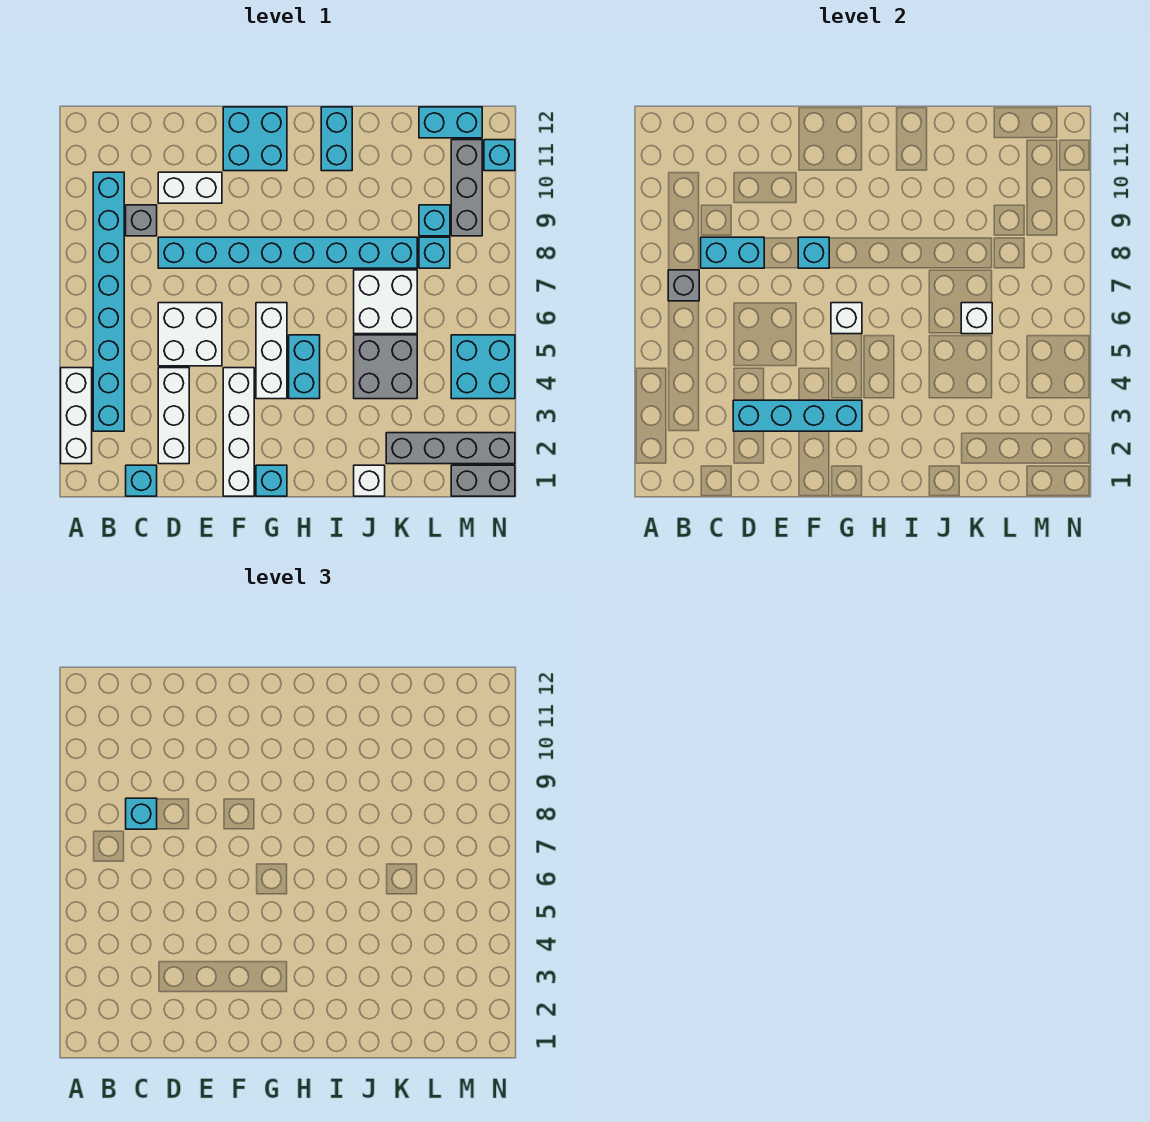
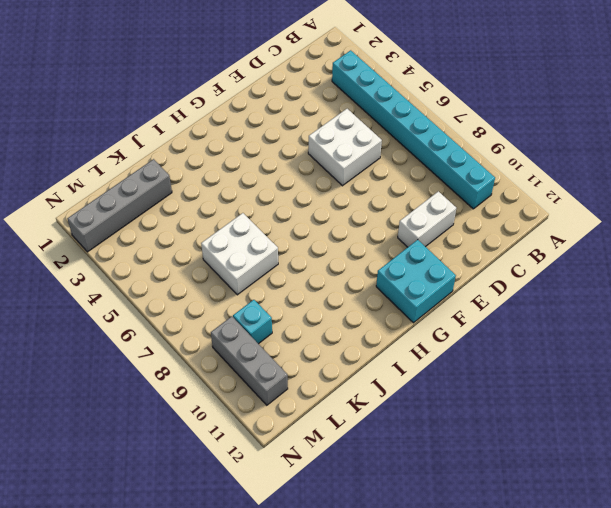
none -> white 1x3 brick [61,368,92,464]
none -> cyan 1x1 brick [126,465,157,496]
none -> grey 1x1 brick [126,205,157,236]
none -> white 1x3 brick [158,368,189,464]

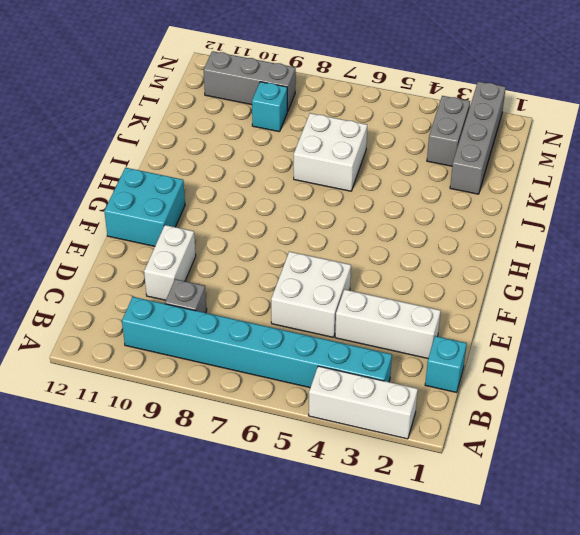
grey 1x2 brick [427,96,470,166] -> grey 1x2 brick moved to [451,465,515,496]
none -> cyan 1x8 brick [158,237,417,268]
none -> white 1x4 brick [223,368,254,496]
none -> cyan 1x1 brick [256,465,287,496]
none -> white 1x3 brick [256,303,287,399]

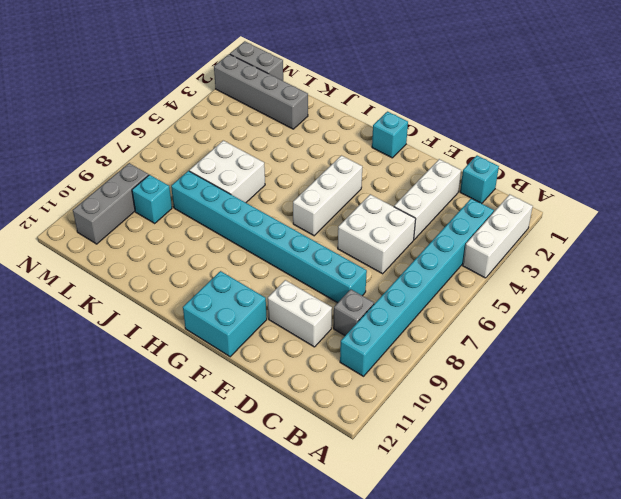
none -> white 1x4 brick [223,368,254,496]
none -> cyan 1x2 brick [289,335,320,399]
none -> cyan 1x2 brick [321,107,352,171]
none -> white 1x1 brick [354,465,385,496]

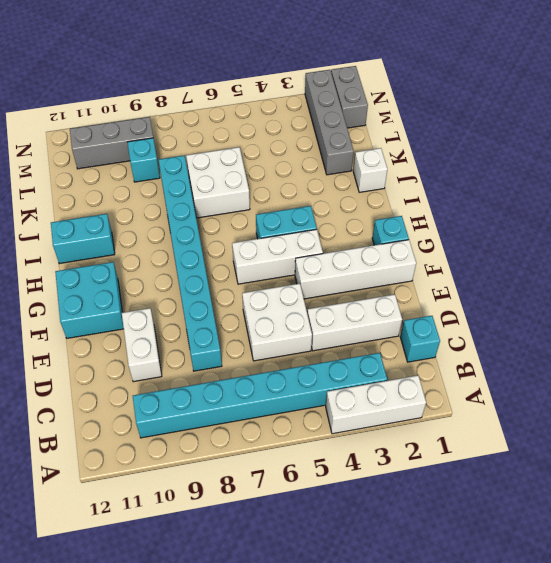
none -> grey 1x1 brick [126,205,157,236]
none -> grey 2x2 brick [354,335,417,399]
none -> cyan 1x1 brick [419,237,450,268]
none -> cyan 1x2 brick [419,107,482,138]

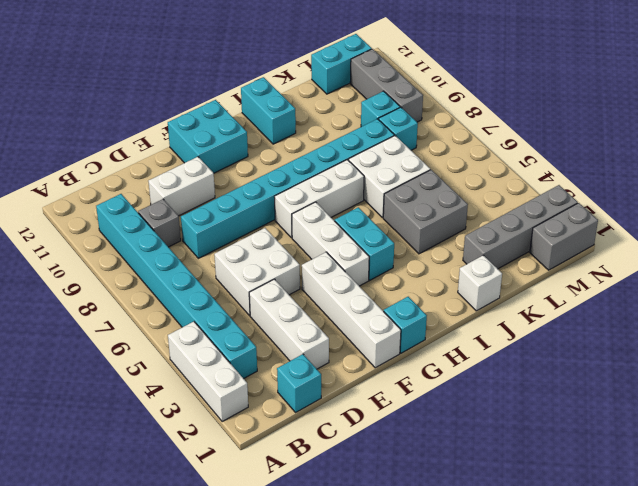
white 1x3 brick [274,160,364,238] -> none
none -> cyan 2x2 brick [451,335,515,399]
none -> cyan 1x1 brick [484,140,515,171]
none -> grey 1x1 brick [668,270,699,301]
none -> cyan 1x2 brick [701,237,764,268]

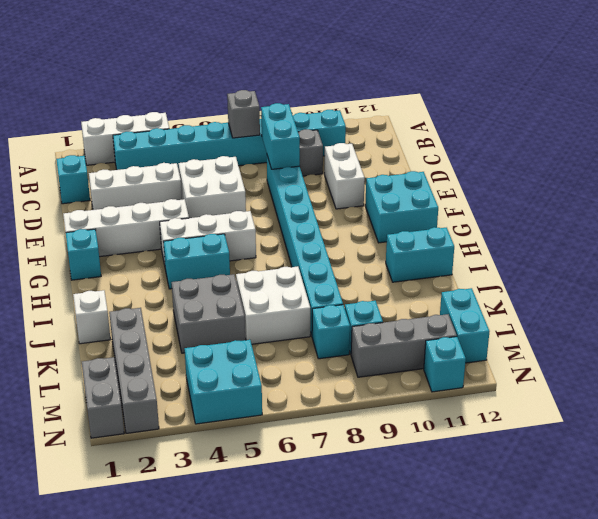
none -> cyan 1x4 brick [733,400,862,431]
none -> cyan 1x1 brick [798,237,829,268]
none -> white 1x1 brick [831,303,862,334]
none -> white 1x1 brick [961,303,992,334]

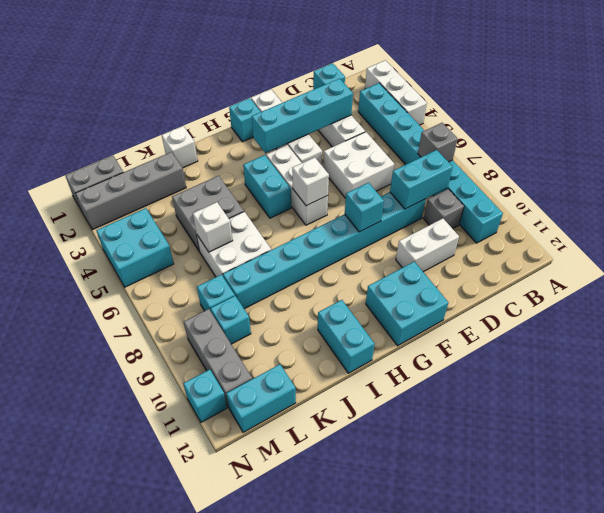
none -> cyan 1x1 brick [126,798,157,829]

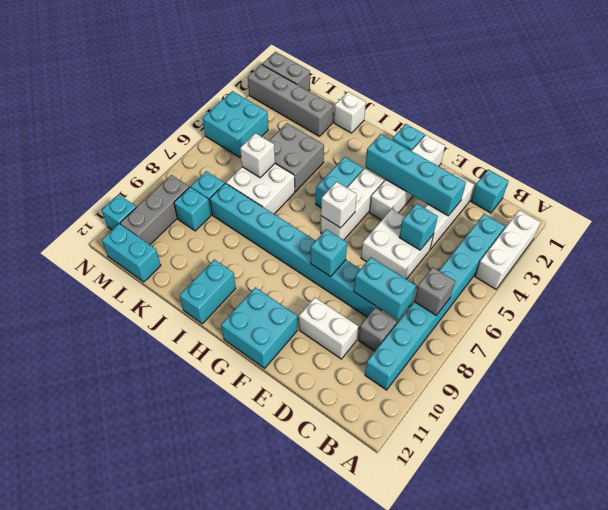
cyan 1x1 brick [399,204,438,250] -> cyan 1x1 brick moved to [126,798,157,829]

